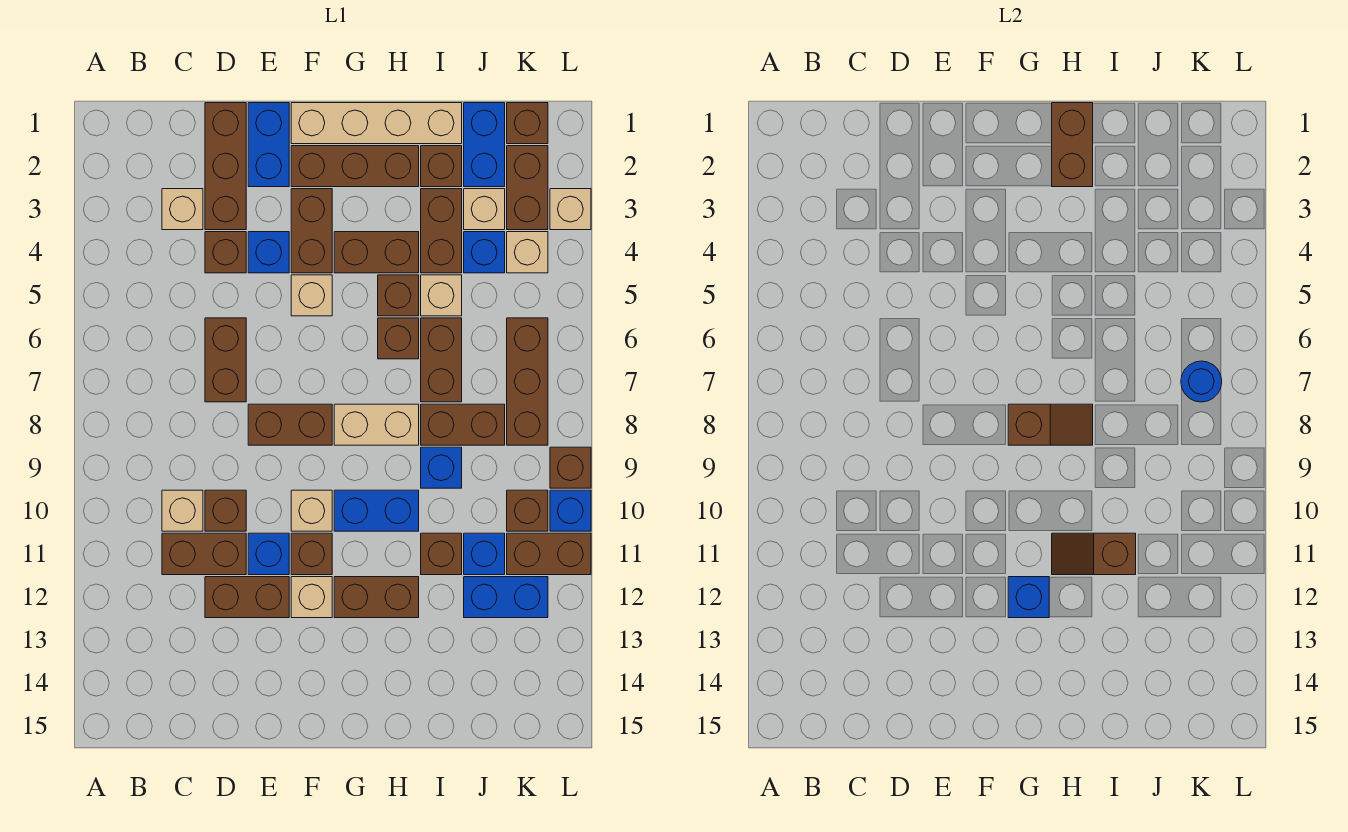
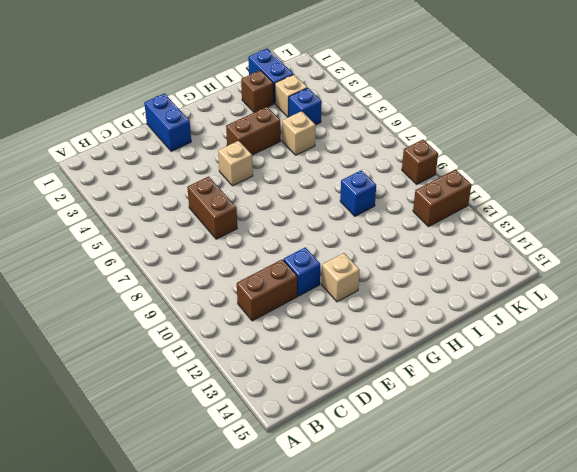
none -> tan 1x1 brick [162,189,203,230]
none -> tan 1x1 brick [162,490,203,531]
none -> brown 1x3 brick [205,103,246,230]
none -> brown 1x1 brick [205,232,246,273]

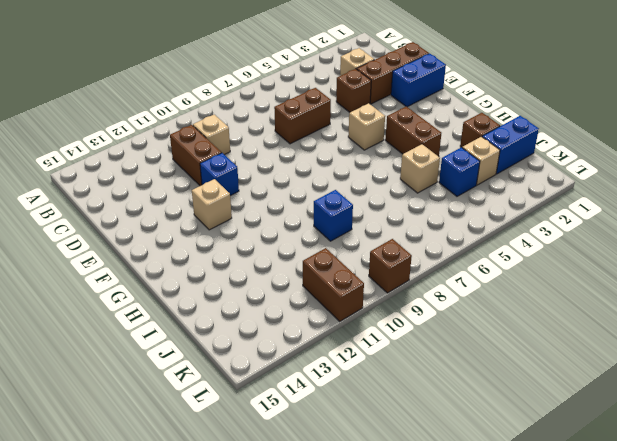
none -> brown 1x1 brick [205,490,246,531]
none -> brown 1x2 brick [205,577,289,618]
none -> blue 1x1 brick [248,232,289,273]
none -> brown 1x2 brick [248,404,332,445]

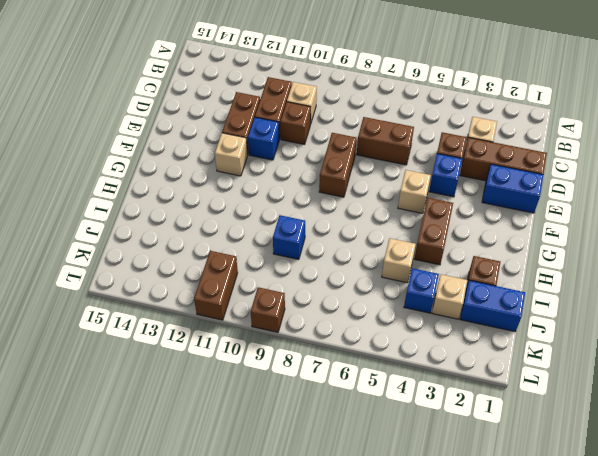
none -> tan 1x4 brick [291,103,462,144]
none -> brown 1x3 brick [291,146,419,187]
none -> brown 1x2 brick [291,189,332,273]
none -> tan 1x1 brick [291,490,332,531]

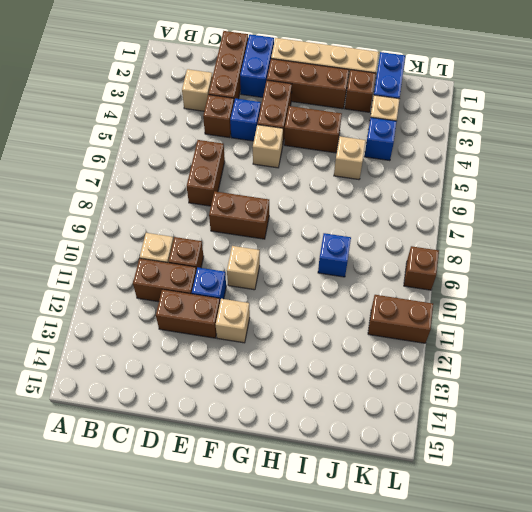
none -> brown 1x1 brick [291,533,332,575]
none -> tan 1x2 brick [334,404,419,445]
none -> blue 1x2 brick [334,490,419,531]
none -> brown 1x2 brick [334,577,419,618]

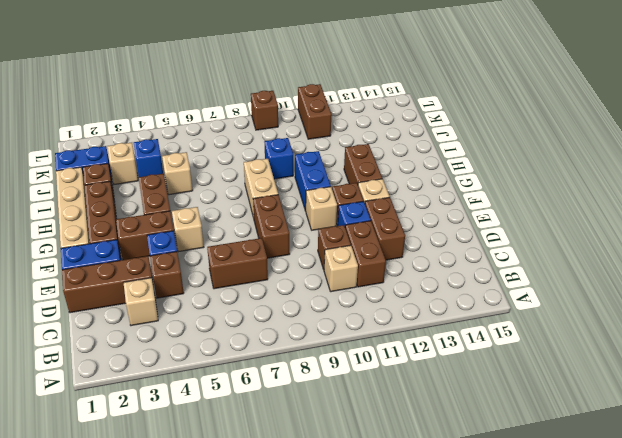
none -> brown 1x1 brick [378,275,419,316]
none -> brown 1x1 brick [378,318,419,359]
none -> brown 1x2 brick [421,189,462,273]
none -> brown 1x2 brick [421,318,462,402]

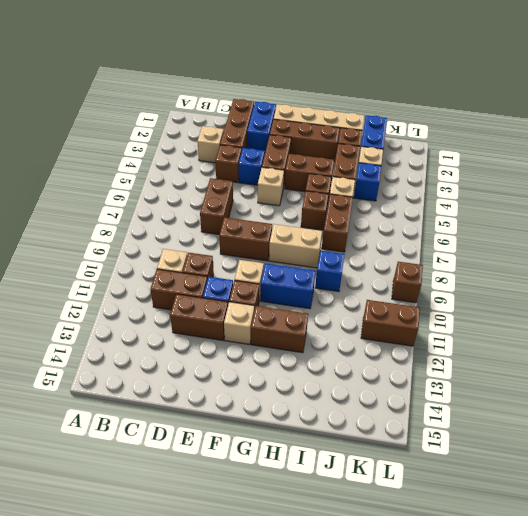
none -> brown 1x2 brick [421,404,505,445]
none -> brown 1x1 brick [421,533,462,575]
none -> blue 1x1 brick [464,533,505,575]
none -> blue 1x2 brick [464,577,548,618]

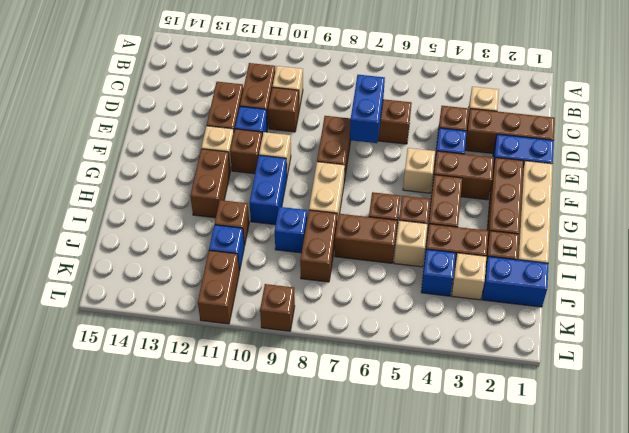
blue 1x2 brick [350,75,385,143] -> blue 1x2 brick moved to [464,577,548,618]
none -> brown 1x1 brick [507,103,548,144]
none -> brown 1x2 brick [507,146,548,230]
none -> tan 1x1 brick [507,232,548,273]
none -> brown 1x3 brick [507,318,548,445]

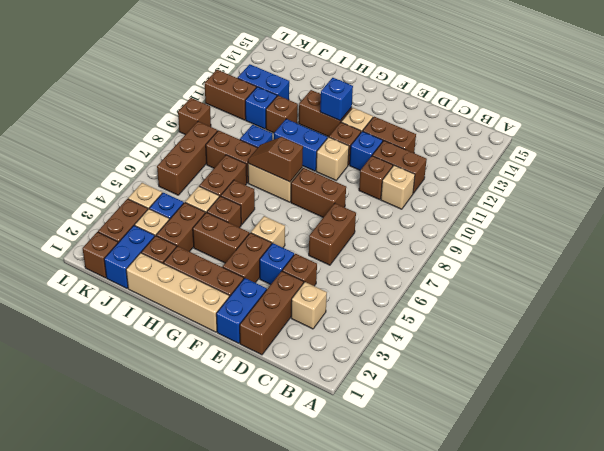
none -> brown 1x1 brick [507,490,548,531]
none -> tan 1x1 brick [550,189,591,230]
none -> blue 1x1 brick [550,490,591,531]
none -> brown 1x2 brick [1052,103,1093,187]

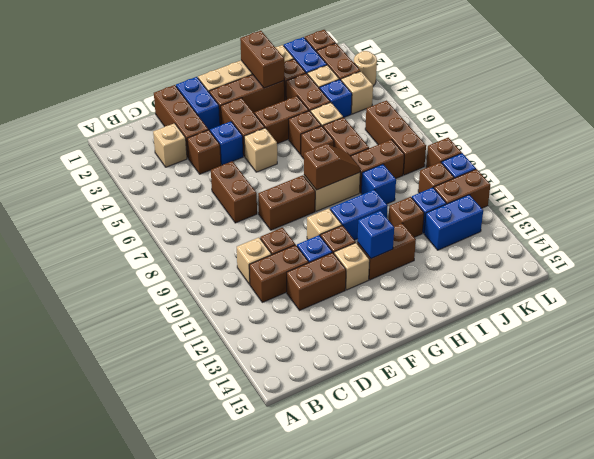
tan 1x1 round brick [354,51,377,86] -> tan 1x1 brick [550,189,591,230]
none -> brown 1x2 slope [1052,533,1136,575]
none -> blue 1x1 round brick [1181,361,1222,402]

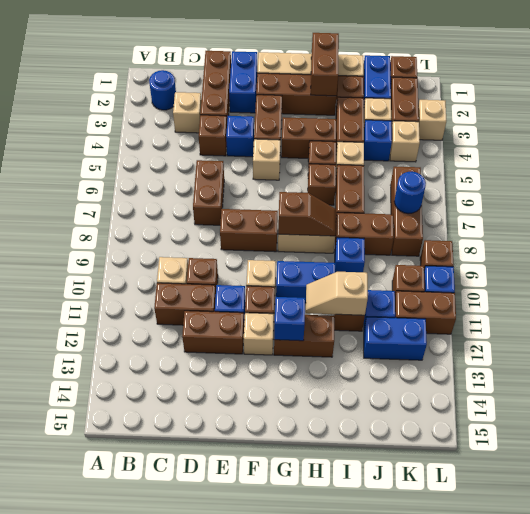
blue 1x1 round brick [149,70,176,110] -> none
tan 1x2 slope [306,272,368,315] -> brown 1x2 slope [1052,533,1136,575]

